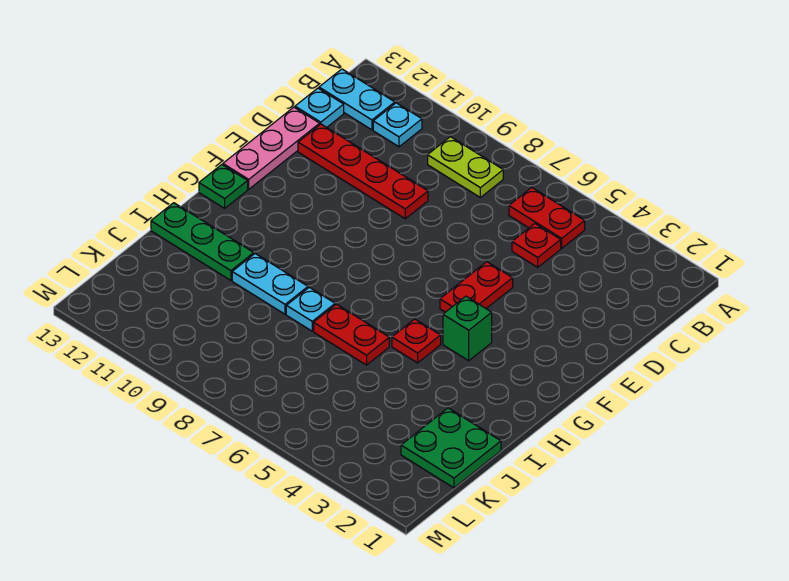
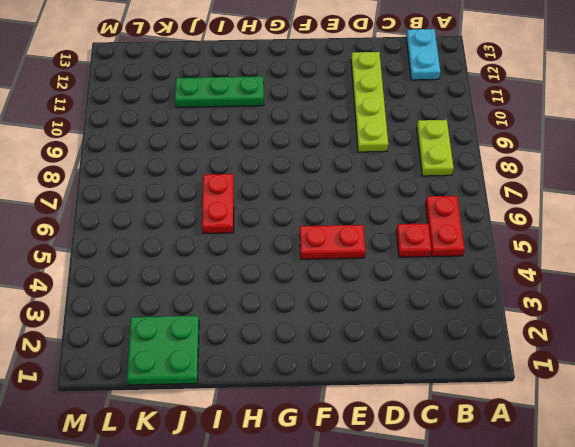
lime 1x4 plate [351,52,388,152] -> red 1x4 plate [298,124,428,219]
green 1x3 plate [175,76,264,107] -> green 1x3 plate turned to [151,203,254,280]
none -> cyan 1x1 plate [373,103,422,147]
none -> cyan 1x1 plate [295,88,344,127]
none -> pink 1x3 plate [223,107,320,189]

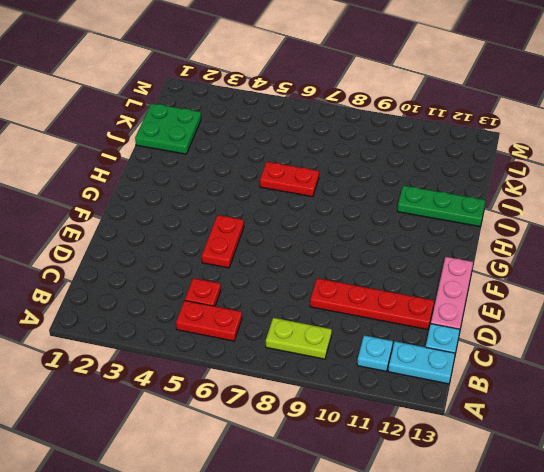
none -> green 1x1 brick [443,296,492,361]
none -> green 1x1 plate [199,165,248,208]
none -> red 1x1 plate [392,319,441,363]

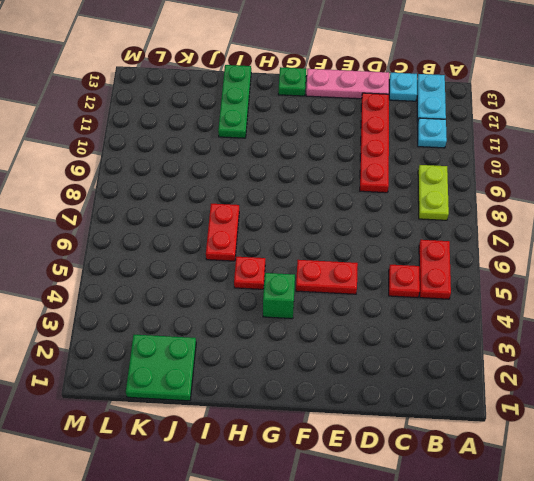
none -> cyan 1x1 plate [286,287,335,331]
none -> cyan 1x2 plate [232,254,308,314]

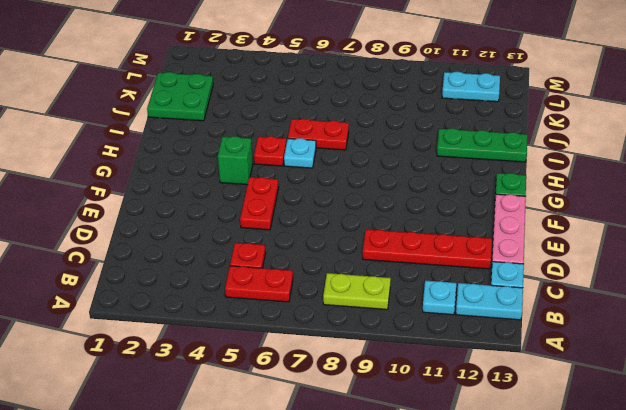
cyan 1x1 plate [284,138,316,168] -> cyan 1x1 plate moved to [286,287,335,331]
cyan 1x2 plate [442,72,500,102] -> cyan 1x2 plate moved to [232,254,308,314]

